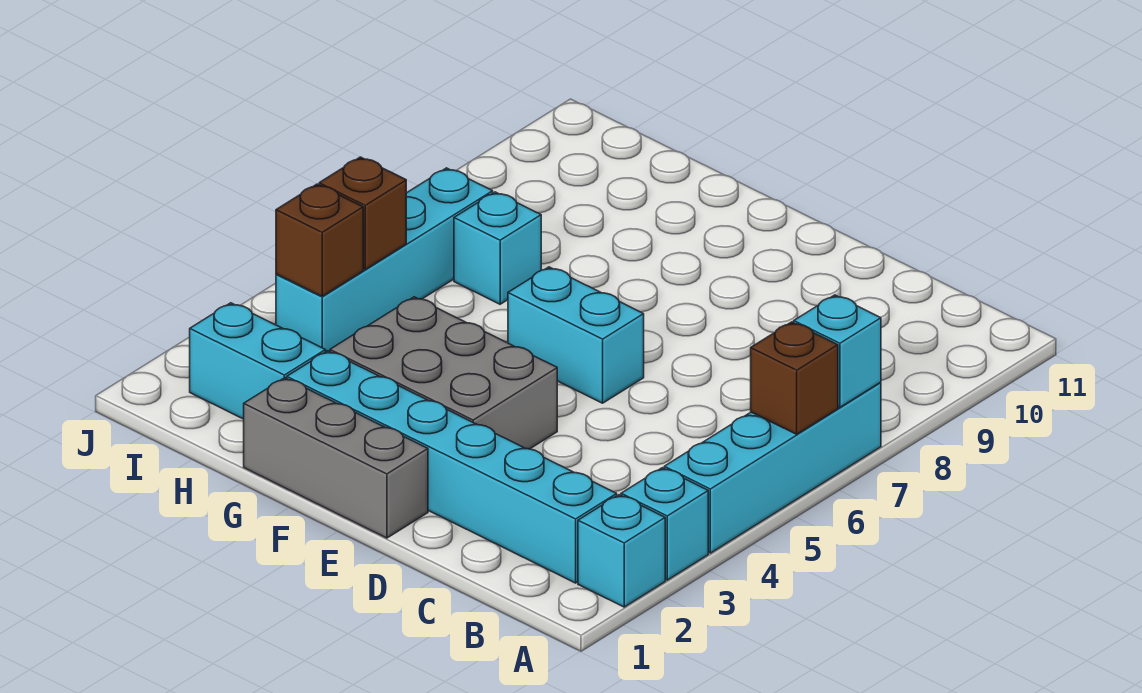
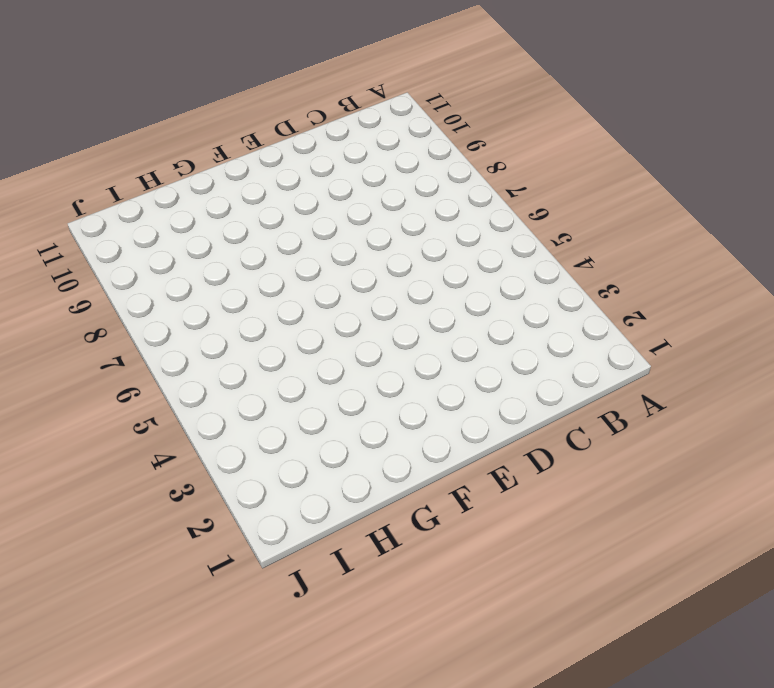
none -> cyan 1x1 brick [578,495,665,607]
none -> cyan 1x1 brick [621,468,708,580]
none -> cyan 1x4 brick [664,382,881,553]

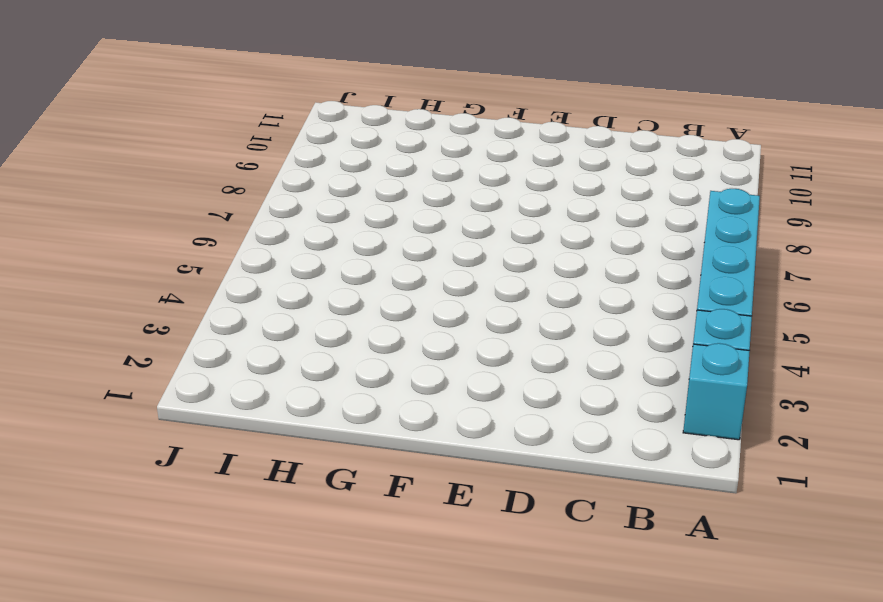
none -> cyan 1x6 brick [287,351,617,583]
none -> grey 1x3 brick [244,378,428,538]
none -> grey 2x3 brick [330,297,557,449]

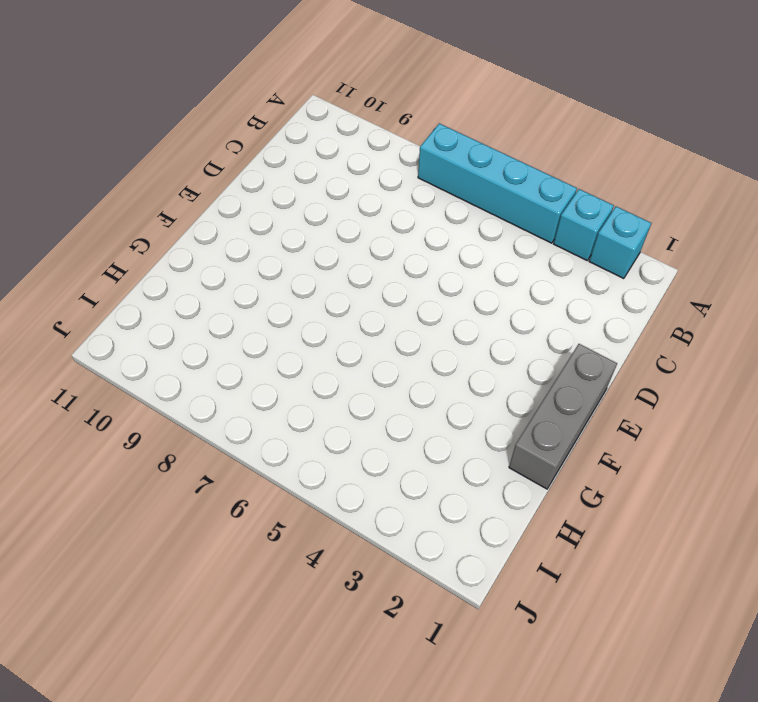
none -> cyan 1x6 brick [287,351,617,583]
none -> grey 2x3 brick [330,297,557,449]
none -> cyan 1x2 brick [508,267,644,403]

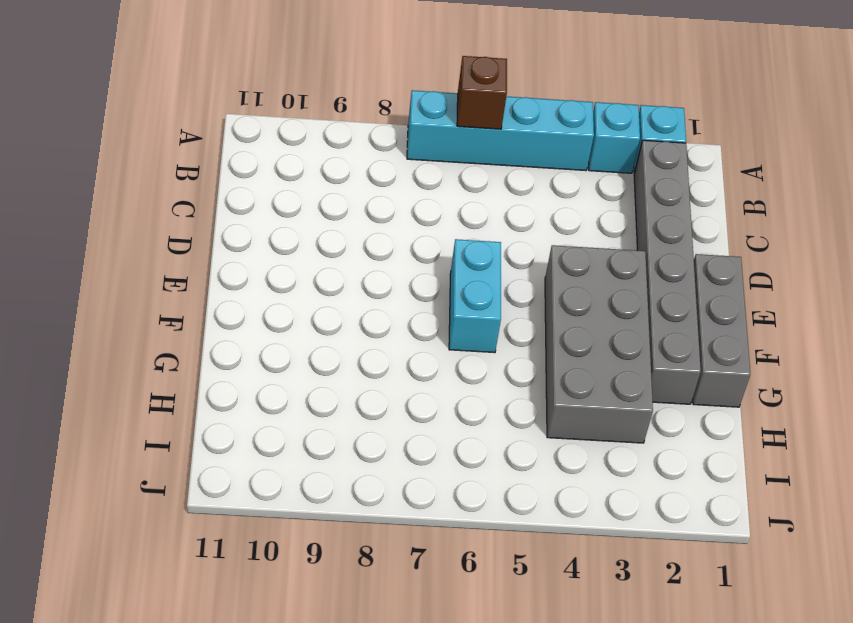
grey 1x6 brick [634,140,701,404] -> cyan 1x6 brick [287,351,617,583]
grey 2x4 brick [545,245,653,443] -> grey 2x3 brick [330,297,557,449]
none -> cyan 1x2 brick [190,303,326,419]
none -> cyan 1x1 brick [454,192,541,304]
none -> cyan 1x4 brick [276,168,493,352]

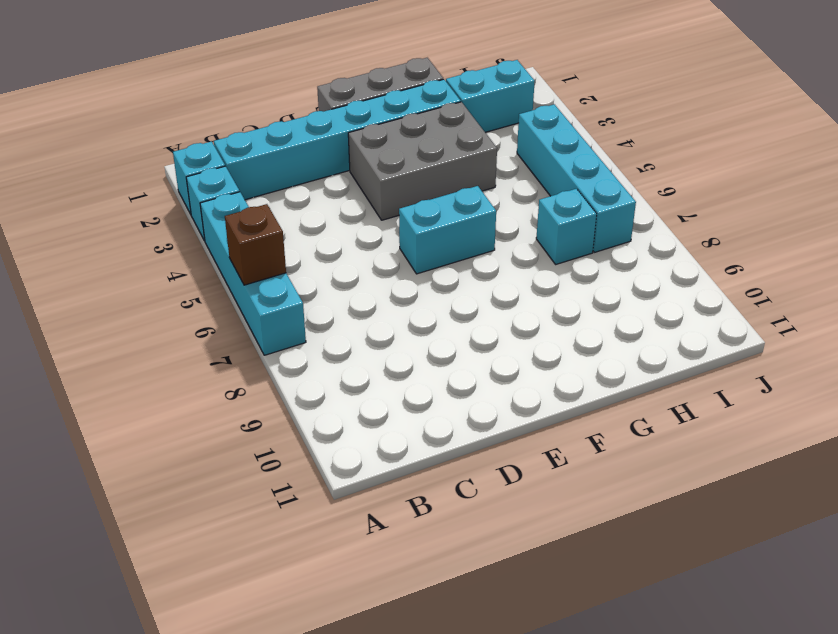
none -> cyan 1x1 brick [794,295,881,407]
none -> brown 1x1 brick [276,184,363,296]
none -> brown 1x1 brick [319,157,406,269]

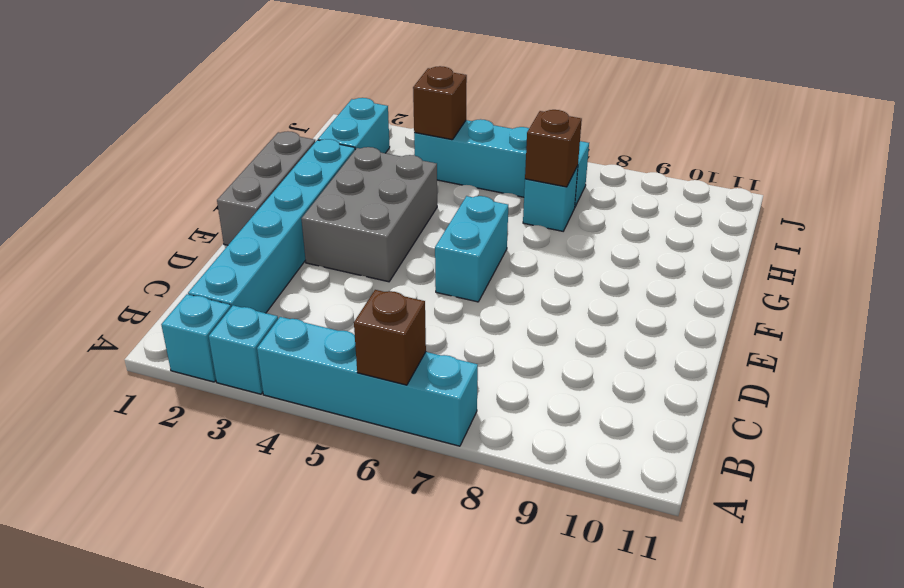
brown 1x1 brick [525,110,582,187] -> brown 1x1 brick moved to [319,157,406,269]
none -> cyan 1x1 brick [794,295,881,407]

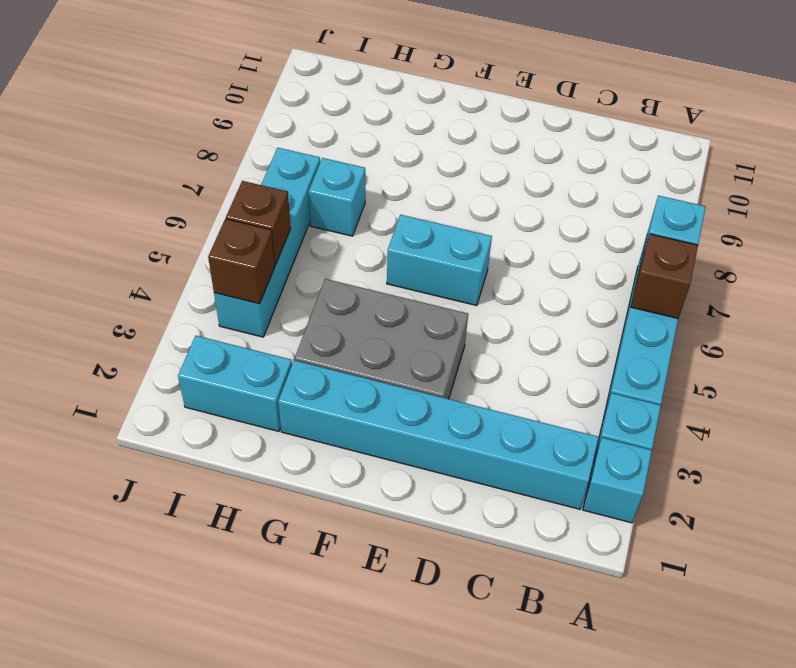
none -> grey 1x3 brick [244,378,428,538]

